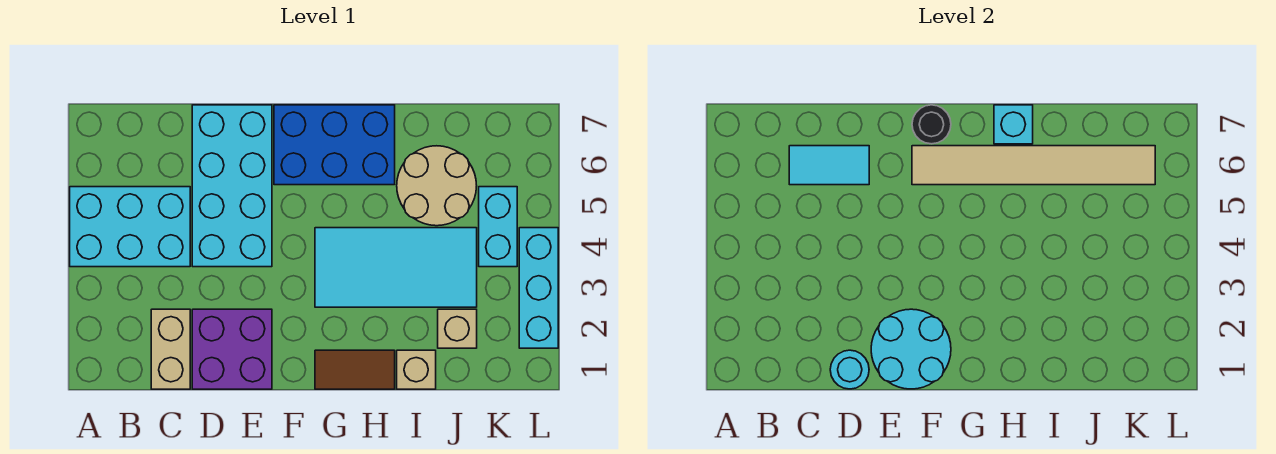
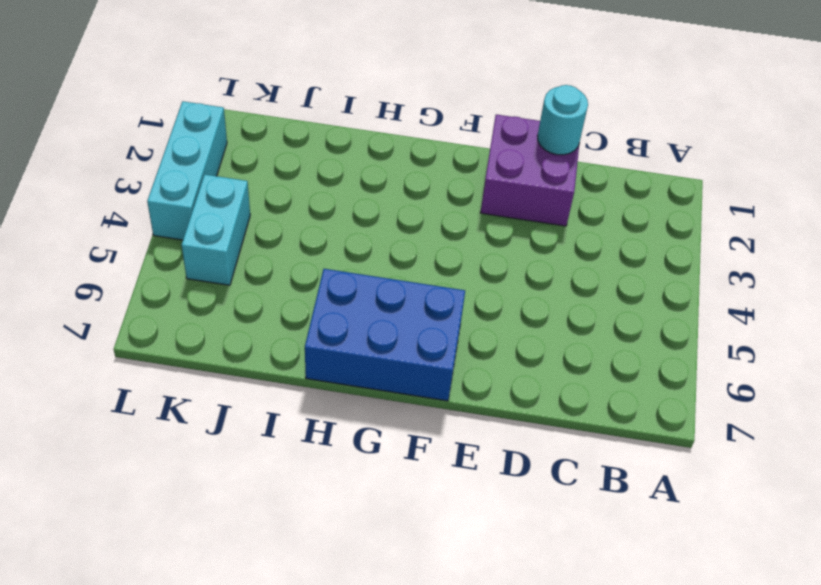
none -> cyan 2x3 brick [70,187,190,267]
none -> tan 1x2 brick [151,309,190,389]
none -> cyan 2x4 brick [192,105,272,267]

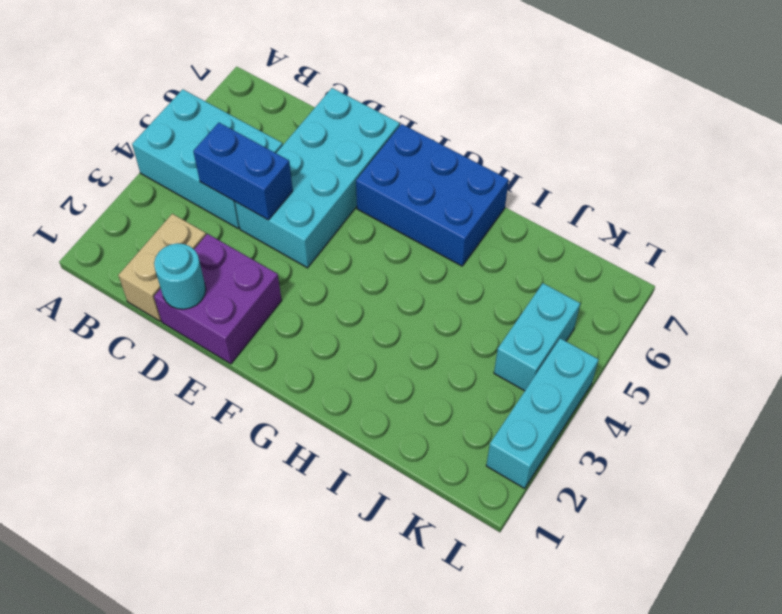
blue 1x2 brick [193,123,293,220] -> none
none -> brown 1x2 tile [315,350,395,389]
none -> cyan 2x4 tile [315,228,477,307]
none -> tan 1x1 brick [397,350,436,389]

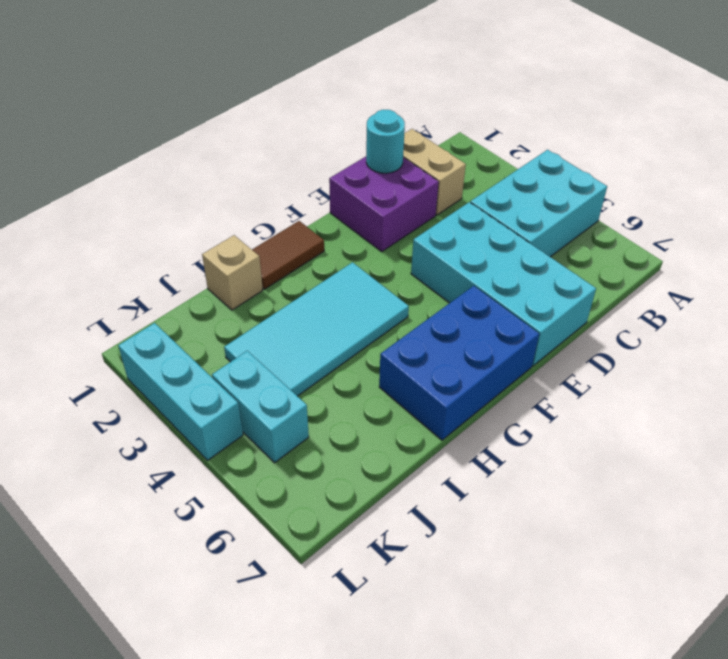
none -> tan 2x2 round brick [397,146,477,226]
none -> tan 1x1 brick [438,309,477,348]
none -> cyan 1x2 tile [789,146,869,185]

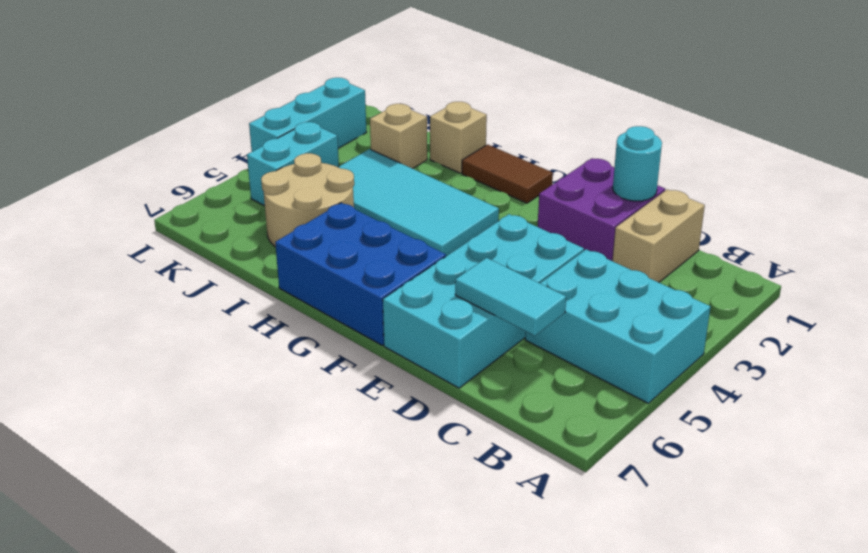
none -> cyan 2x2 round brick [871,309,951,389]
none -> tan 1x6 tile [912,146,1155,185]
none -> black 1x1 round brick [912,105,951,144]

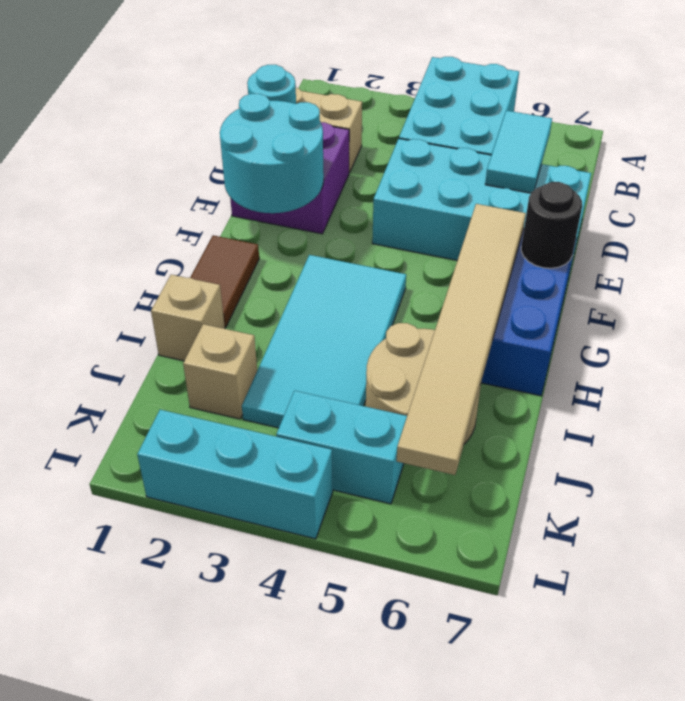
none -> cyan 1x1 brick [994,105,1033,144]

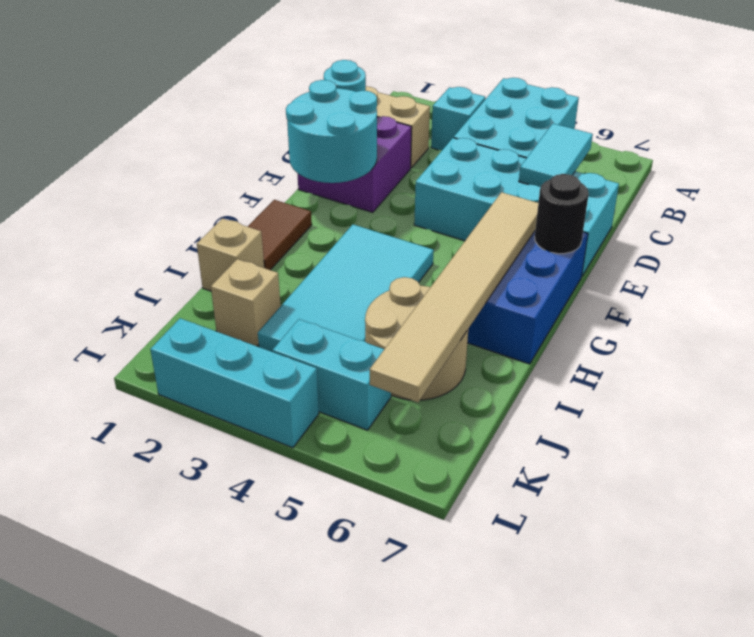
cyan 1x1 brick [431,87,485,150] -> cyan 1x1 brick moved to [994,105,1033,144]

